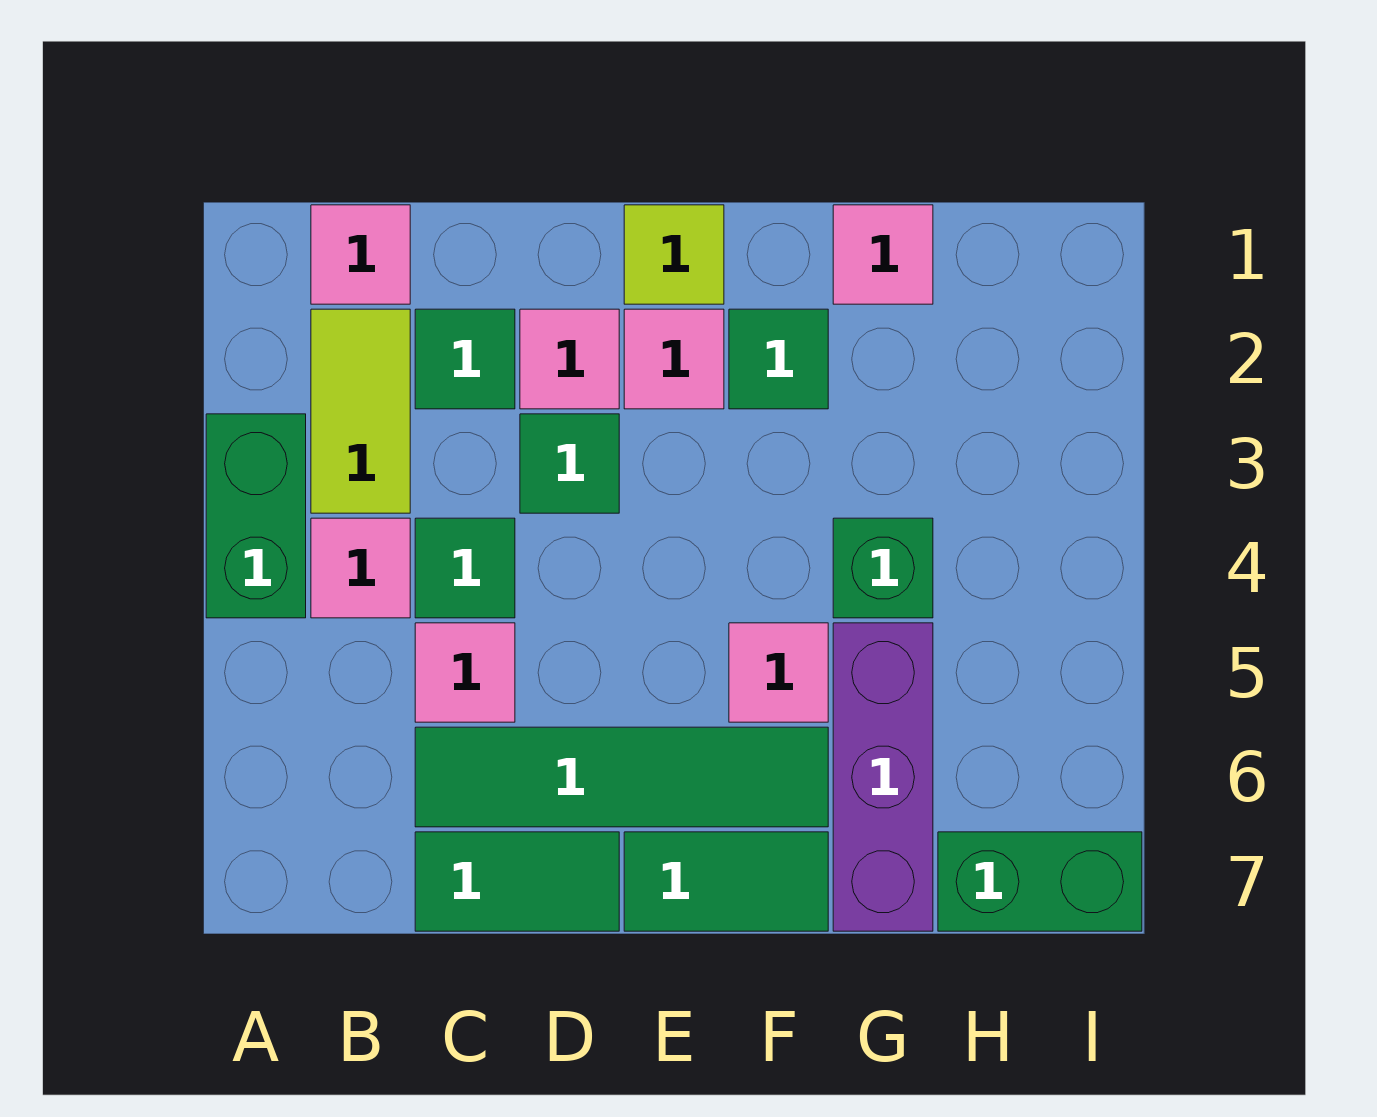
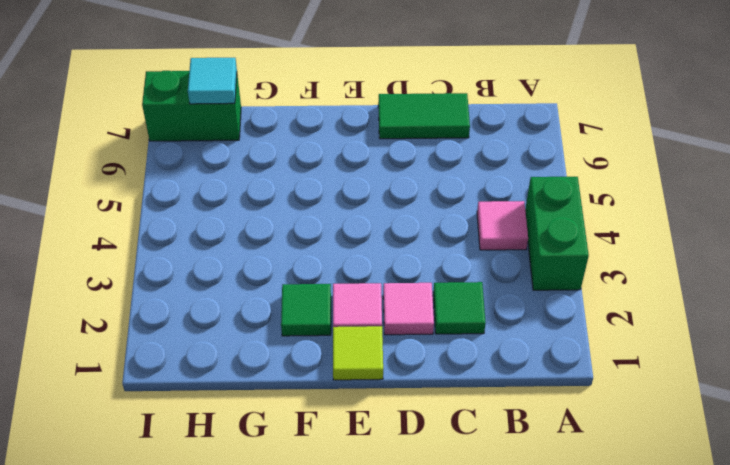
cyan 1x1 tile [188,58,237,104] -> none
none -> pink 1x1 tile [311,205,410,304]
none -> lime 1x2 tile [311,309,410,513]
none -> green 1x1 tile [415,518,515,618]

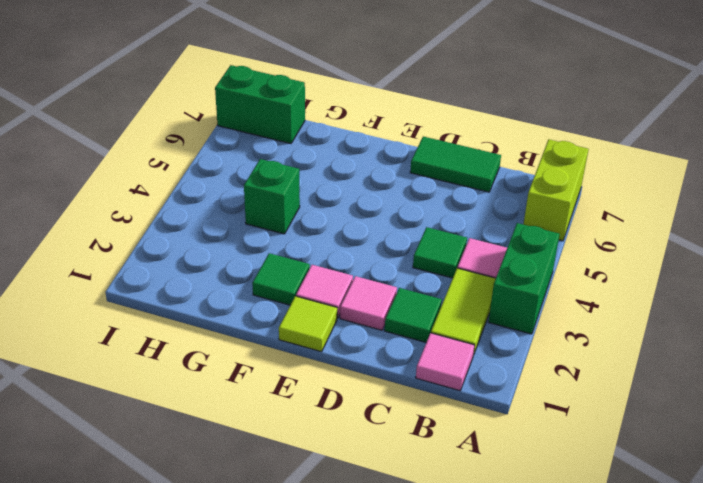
lime 1x2 brick [523,140,588,241] -> none
none -> pink 1x1 tile [415,623,515,722]
none -> green 1x4 tile [415,727,828,827]
none -> green 1x1 tile [520,414,619,513]

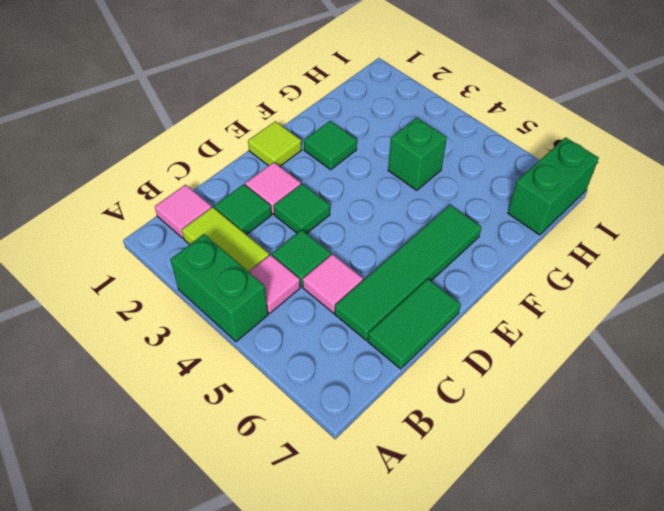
none -> pink 1x1 tile [624,309,724,409]
none -> green 1x2 tile [624,832,828,931]
none -> pink 1x1 tile [729,623,828,722]

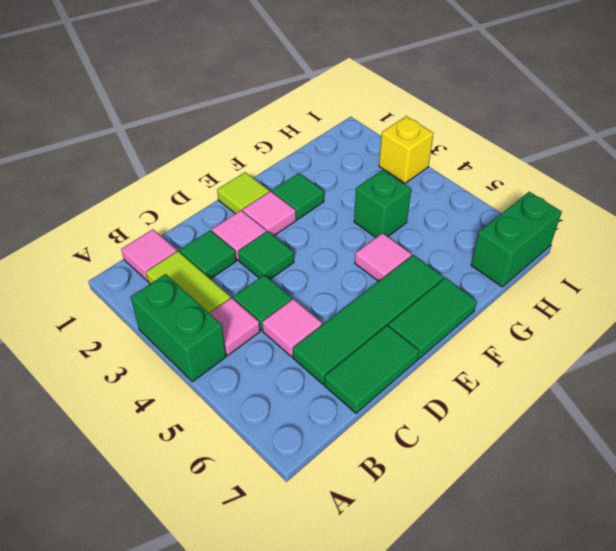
yellow 1x1 brick [379,116,433,183] -> none
none -> pink 1x1 tile [833,205,933,304]
none -> purple 1x3 brick [833,623,933,931]

